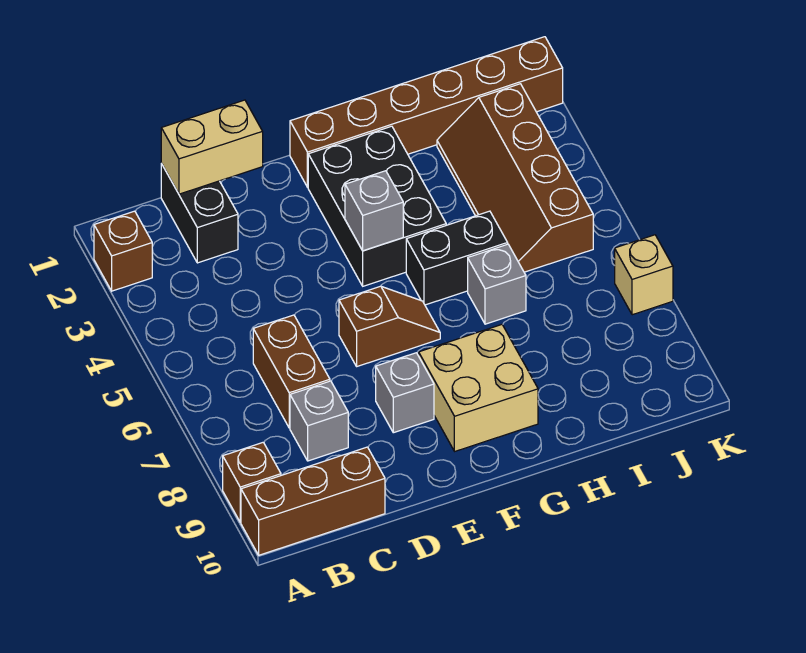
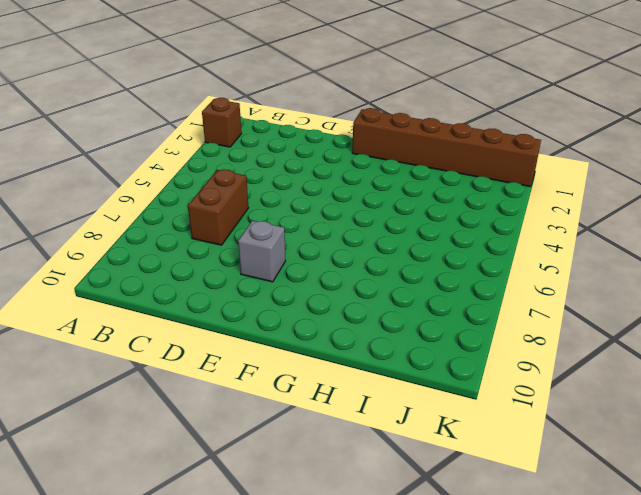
none -> brown 1x1 brick [223,443,281,522]
none -> brown 1x3 brick [241,447,385,555]
none -> black 1x2 brick [161,164,238,263]

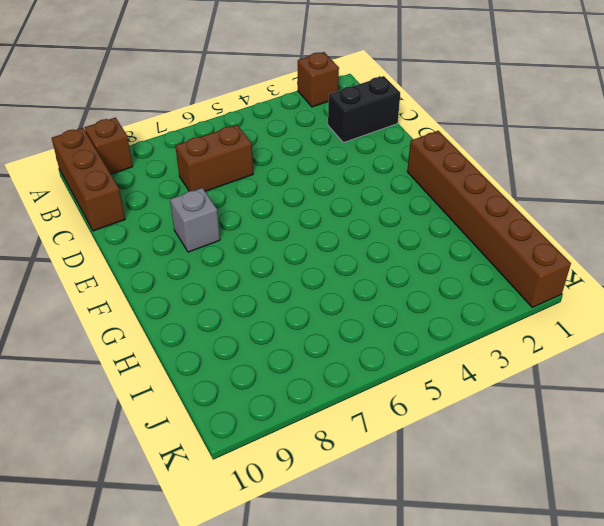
none -> grey 1x1 brick [290,381,348,461]
none -> brown 1x2 slope [339,286,440,366]
none -> black 2x3 brick [308,126,446,286]

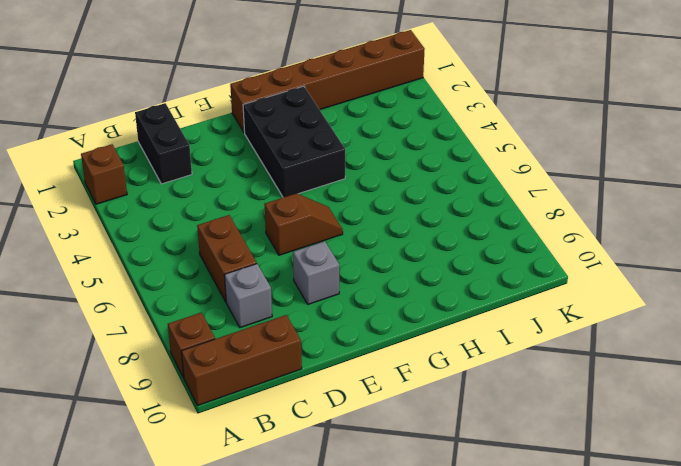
none -> tan 2x2 brick [419,325,538,451]
none -> black 1x2 brick [406,211,508,305]
none -> grey 1x1 brick [468,244,526,324]

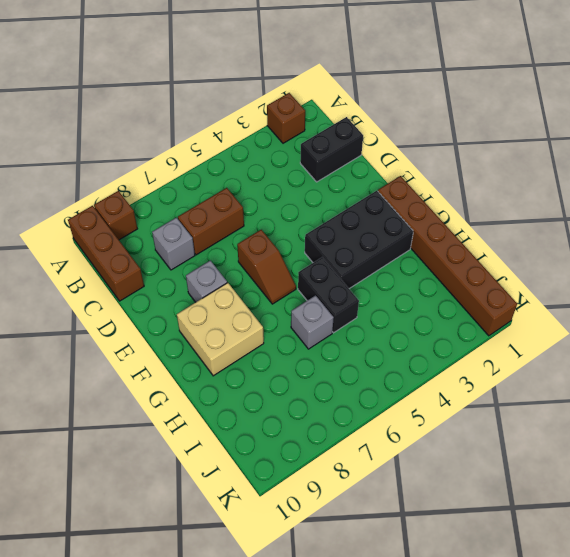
none -> brown 2x4 slope [437,84,593,272]
none -> tan 1x1 brick [615,235,673,315]
none -> tan 1x2 brick [161,100,263,194]

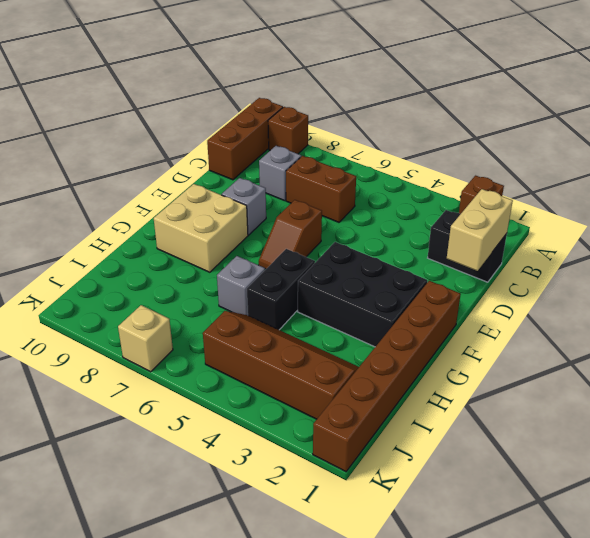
none -> grey 1x1 brick [345,171,403,251]

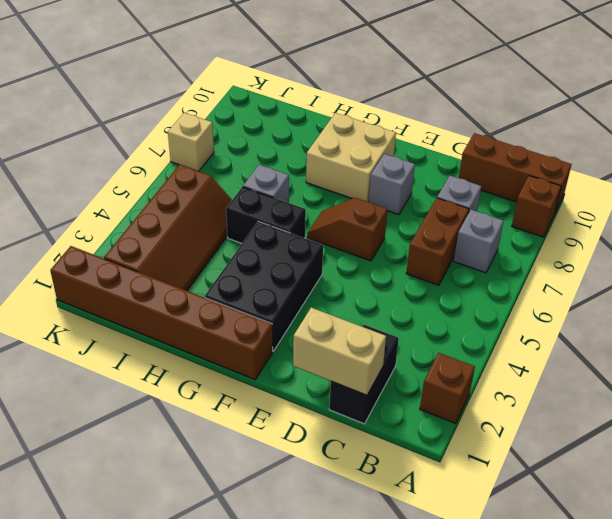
grey 1x1 brick [454,210,504,273] -> grey 1x1 brick moved to [345,171,403,251]

